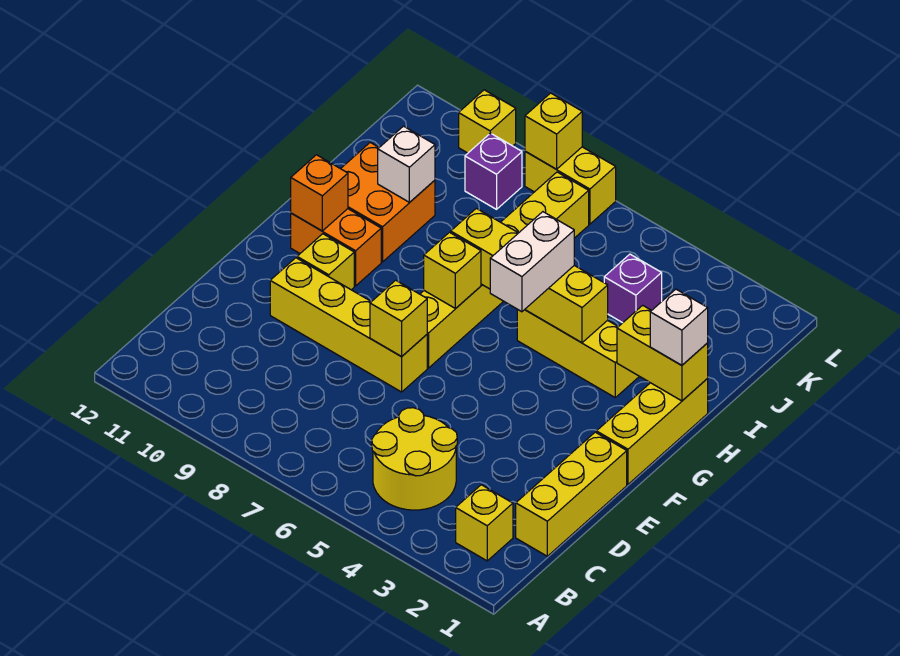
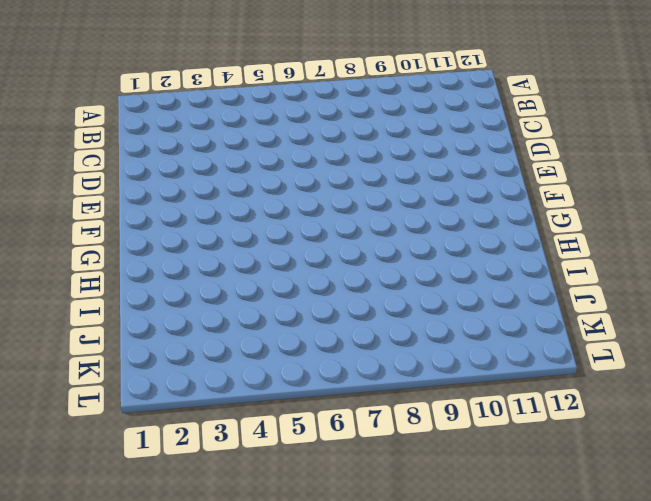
none -> yellow 1x1 brick [456,485,513,561]
none -> yellow 2x2 round brick [372,408,457,510]
none -> yellow 1x3 brick [516,432,627,556]

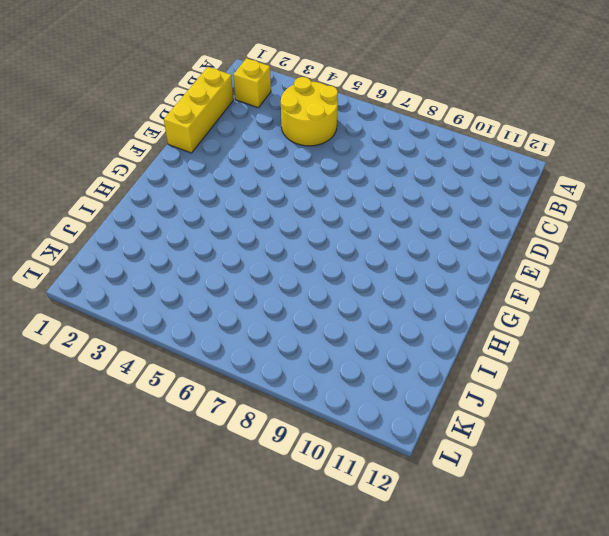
none -> yellow 1x4 brick [270,258,427,392]
none -> yellow 1x3 brick [596,379,708,484]
none -> yellow 1x6 brick [420,172,589,368]

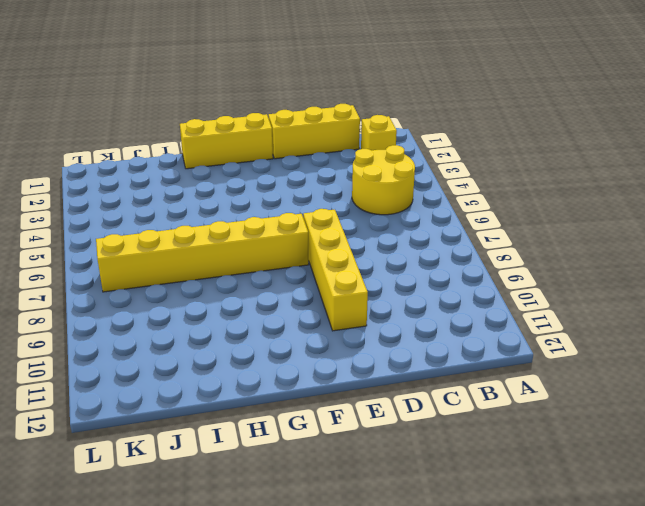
none -> yellow 1x1 brick [297,234,354,290]
none -> orange 1x2 brick [291,209,381,286]
none -> yellow 1x3 brick [517,309,639,397]

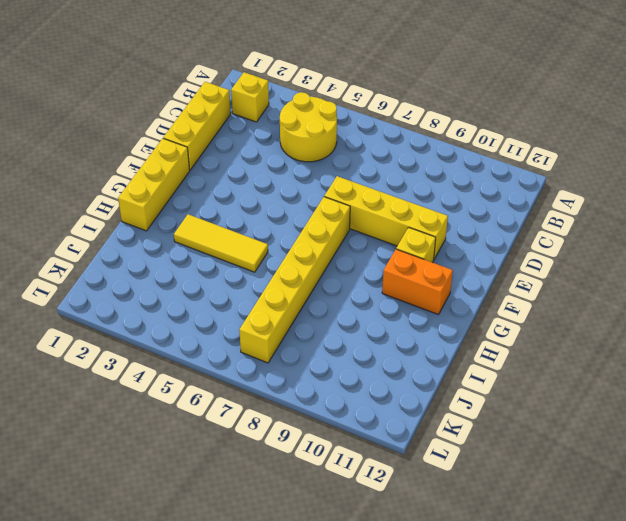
yellow 1x3 tile [174,214,268,272] -> yellow 1x3 brick [517,309,639,397]
none -> orange 2x2 brick [341,142,435,262]
none -> purple 1x1 brick [604,254,662,323]
none -> purple 1x1 brick [465,133,522,209]

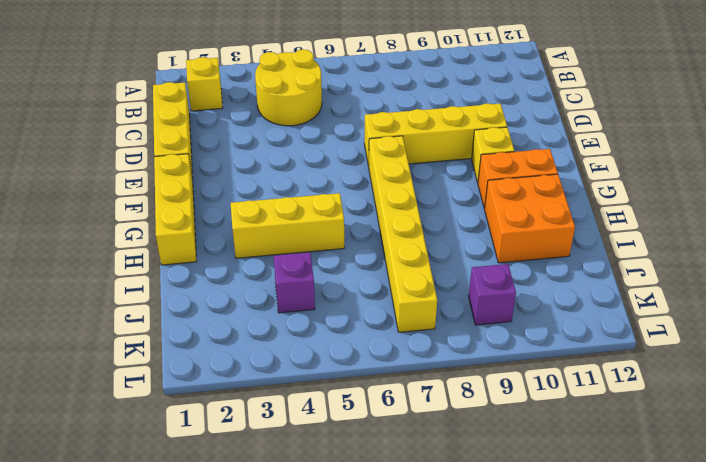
none -> yellow 1x2 brick [525,147,616,224]
none -> yellow 1x1 brick [459,90,516,153]
none -> yellow 1x1 brick [370,280,427,357]

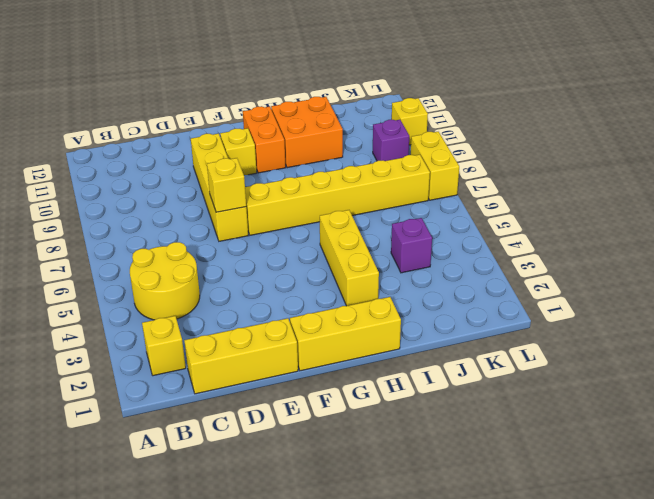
none -> yellow 1x1 brick [424,232,481,309]
none -> orange 1x1 brick [291,155,348,231]
none -> yellow 1x2 brick [617,305,708,401]

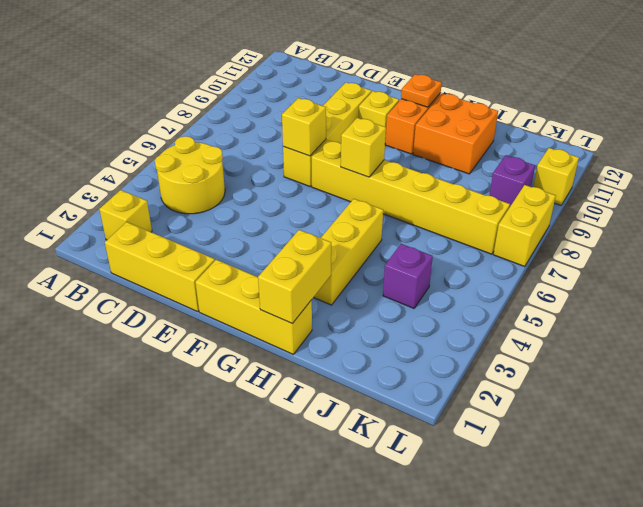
orange 1x1 plate [401,74,442,107] -> orange 1x1 brick [291,155,348,231]
none -> yellow 1x4 brick [451,208,608,343]
none -> white 1x1 brick [378,126,435,202]
none -> yellow 1x1 brick [525,93,582,169]

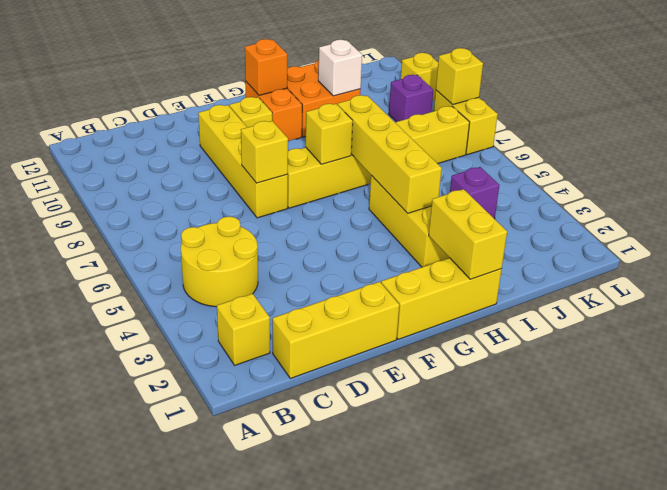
none -> white 1x2 brick [490,212,574,312]
none -> white 1x1 brick [650,289,708,365]

